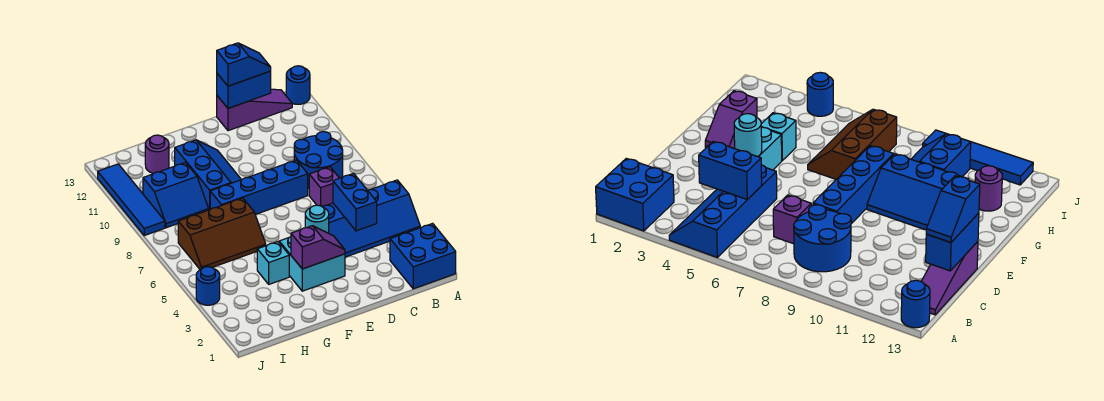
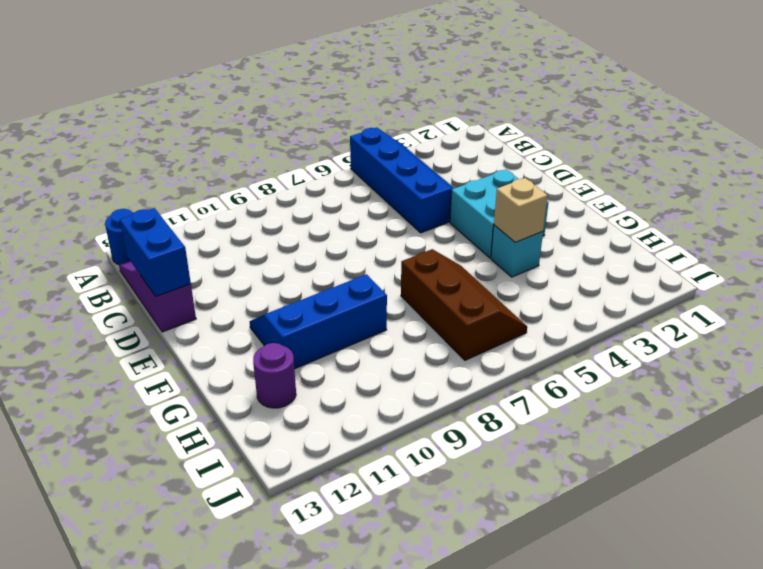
tan 1x1 brick [494,178,548,242] -> none
none -> blue 2x2 brick [390,223,456,289]
none -> blue 2x2 round brick [294,132,343,188]
none -> purple 1x1 brick [309,167,339,206]

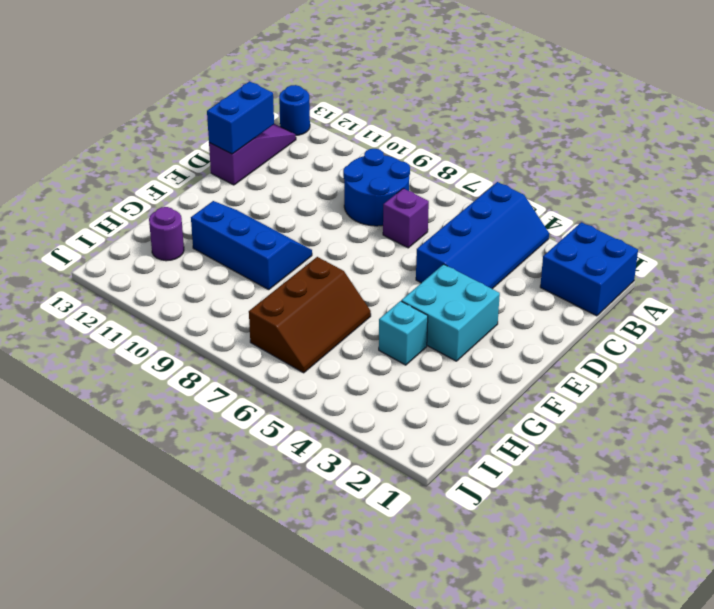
none -> blue 1x4 brick [210,160,308,215]
none -> blue 2x2 slope [143,162,209,228]
none -> blue 1x1 round brick [196,267,220,305]

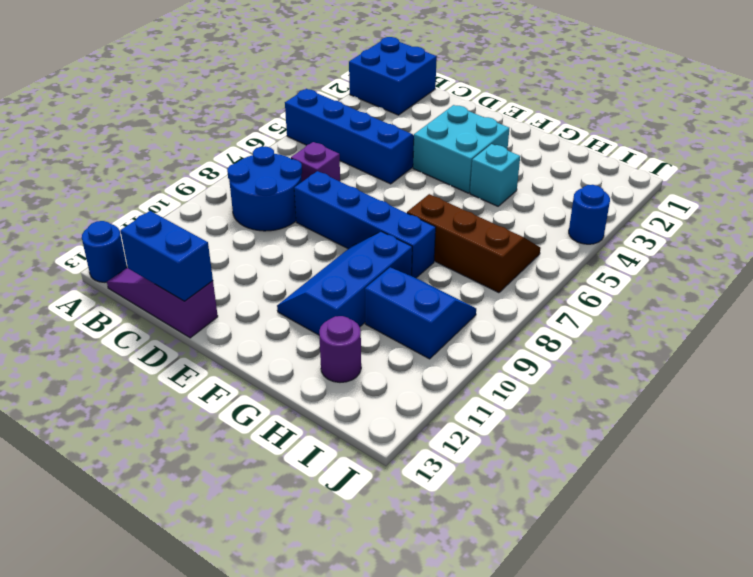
none -> blue 1x4 tile [98,164,165,236]
none -> blue 1x2 brick [333,173,377,231]
none -> purple 1x2 slope [291,226,345,269]

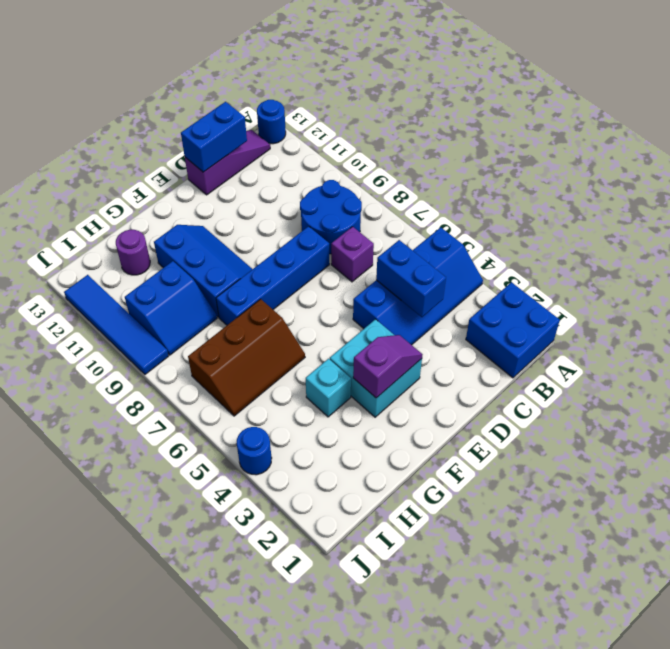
none -> cyan 1x1 round brick [305,205,329,233]
none -> blue 1x2 slope [217,43,271,86]

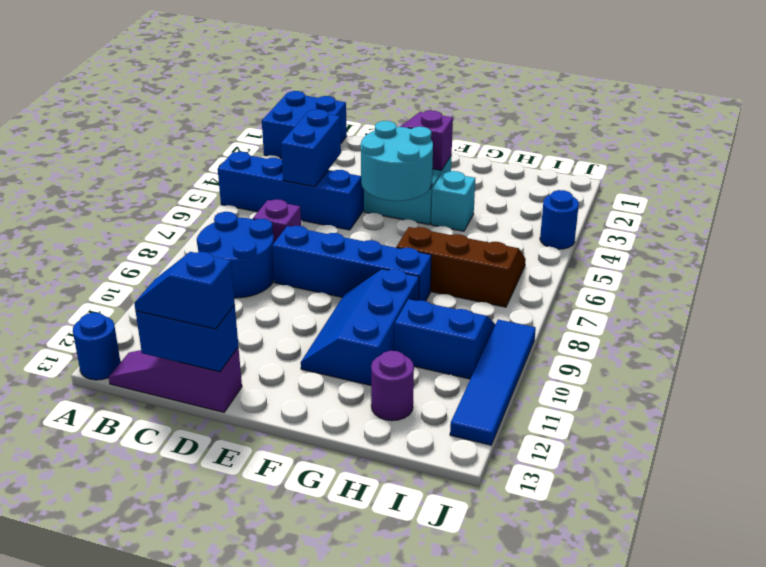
cyan 2x2 round brick [361,121,433,201] -> cyan 1x1 round brick [305,205,329,233]

